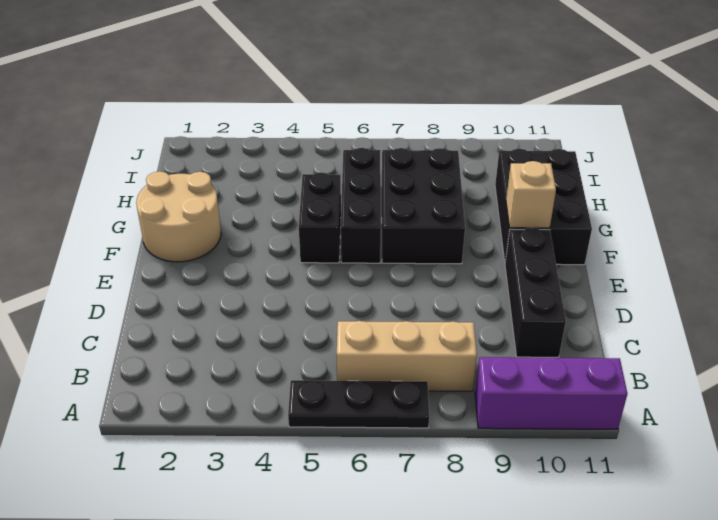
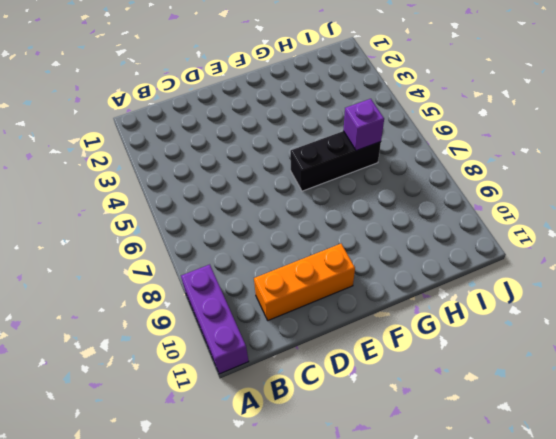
orange 1x3 brick [254,244,355,321] -> black 1x3 brick [505,228,566,357]
purple 1x1 brick [343,99,384,151] -> none
none -> black 1x3 plate [288,380,429,428]
none -> tan 1x3 brick [337,321,477,391]

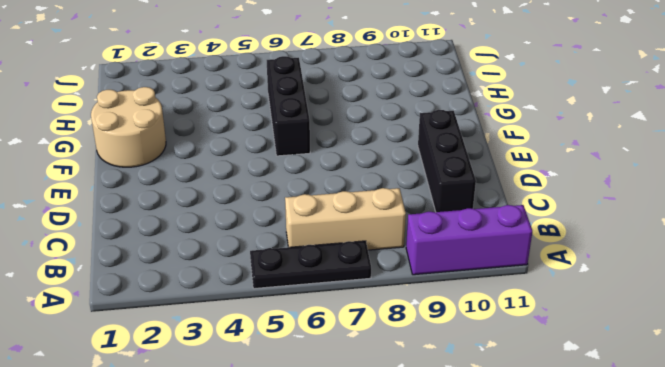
none -> black 1x2 brick [299,172,341,263]
none -> black 2x3 brick [382,148,465,264]

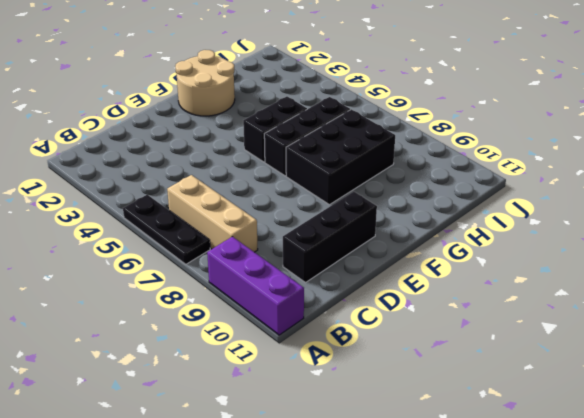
none -> black 2x3 brick [495,149,592,265]
none -> tan 1x1 brick [506,161,556,228]

